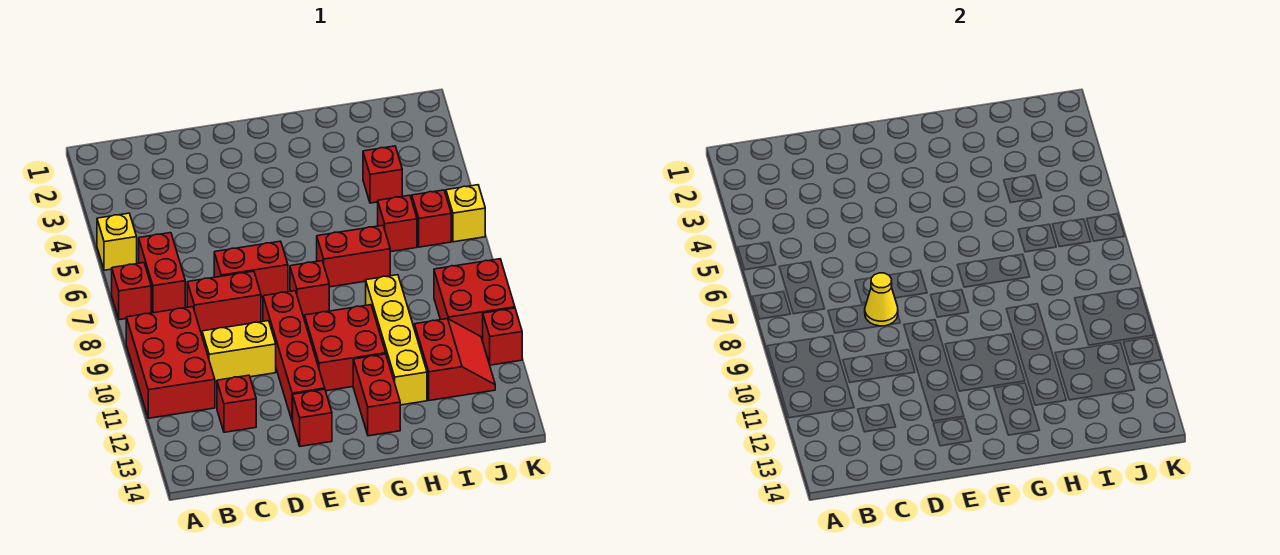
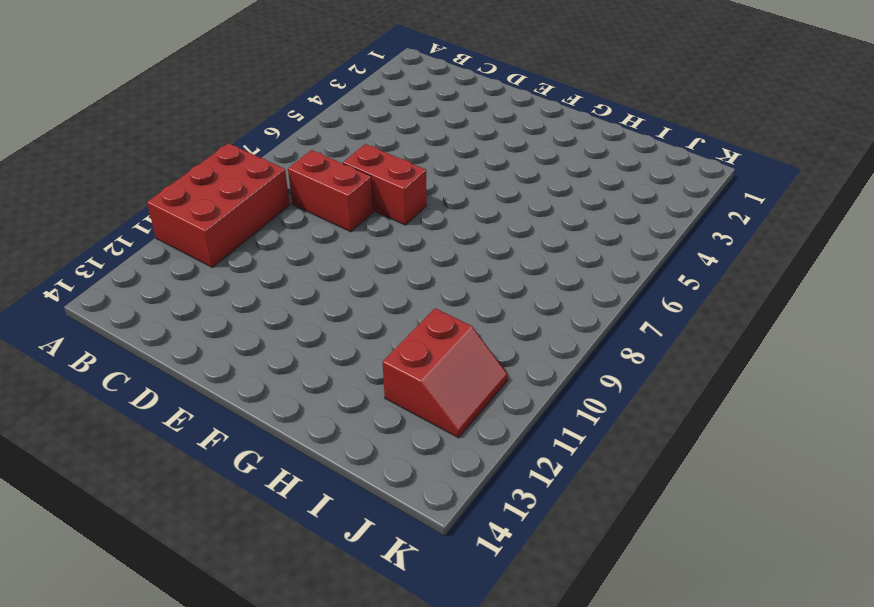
none -> yellow 1x1 brick [97,213,137,270]
none -> red 1x1 brick [112,263,151,320]
none -> red 1x2 brick [139,233,185,313]

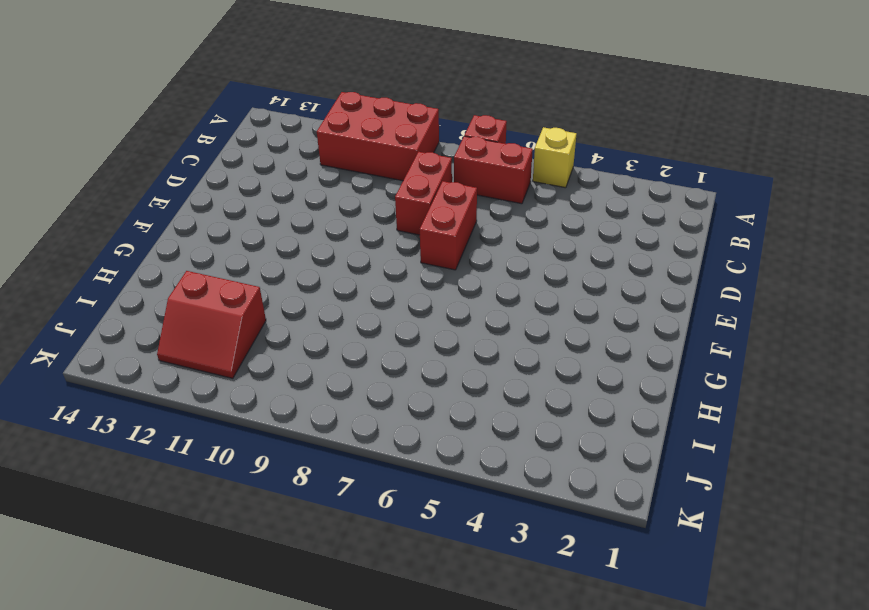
none -> yellow 1x2 brick [202,321,276,382]
none -> red 1x1 brick [217,375,256,432]
none -> red 1x4 brick [263,291,325,422]

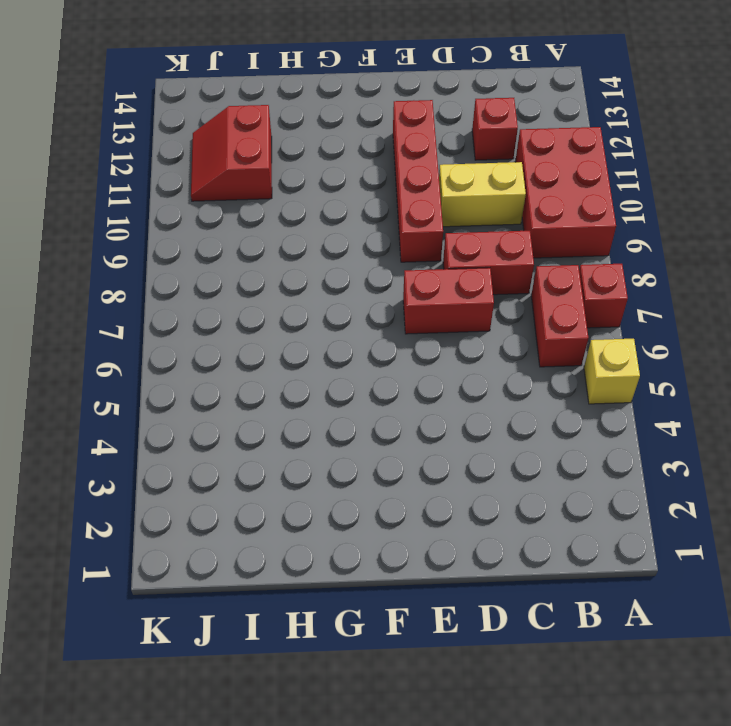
none -> red 1x1 brick [293,389,332,446]
none -> red 1x1 brick [290,261,329,317]
none -> red 2x2 brick [305,305,386,391]

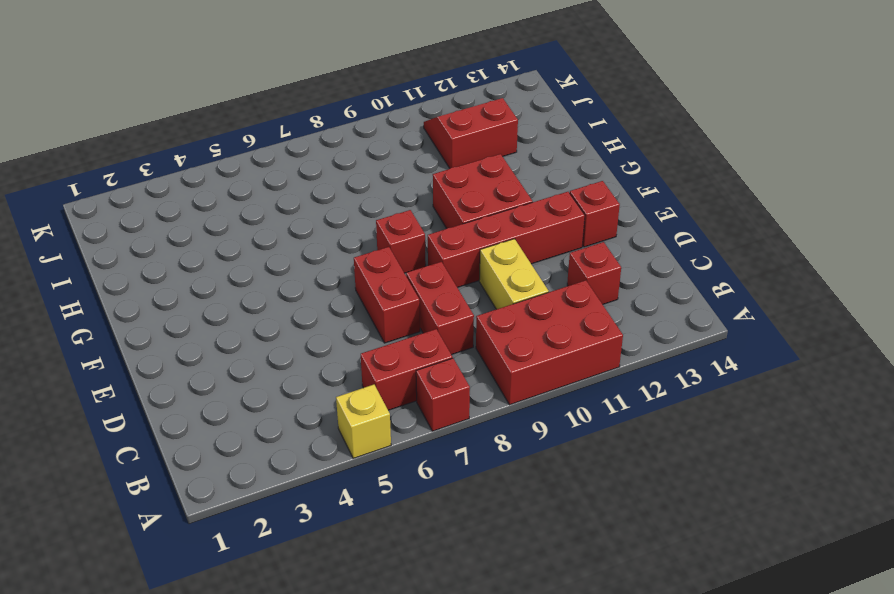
none -> red 1x2 brick [317,225,390,287]
none -> red 1x2 brick [353,354,400,436]
none -> yellow 1x4 brick [366,275,427,405]

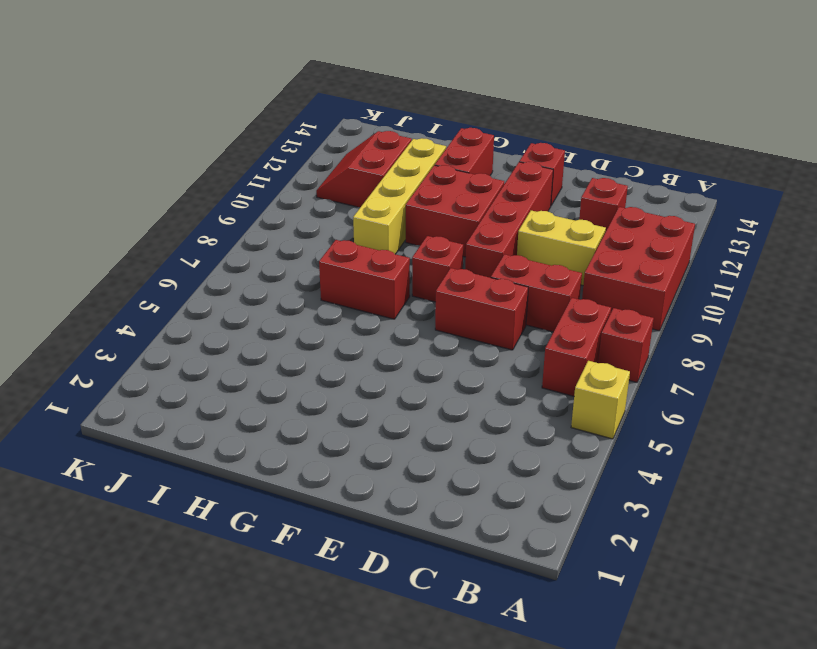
none -> red 1x1 brick [363,146,402,203]
none -> red 1x1 brick [378,195,417,252]
none -> red 1x1 brick [412,190,451,247]

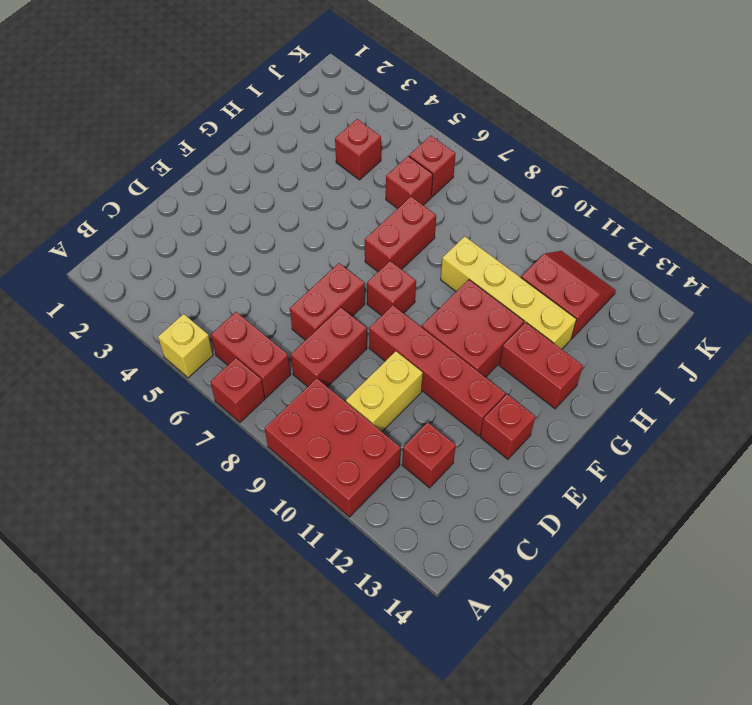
none -> red 2x2 brick [434,259,515,341]
none -> yellow 1x1 brick [446,185,485,242]
none -> red 1x1 brick [483,308,522,365]

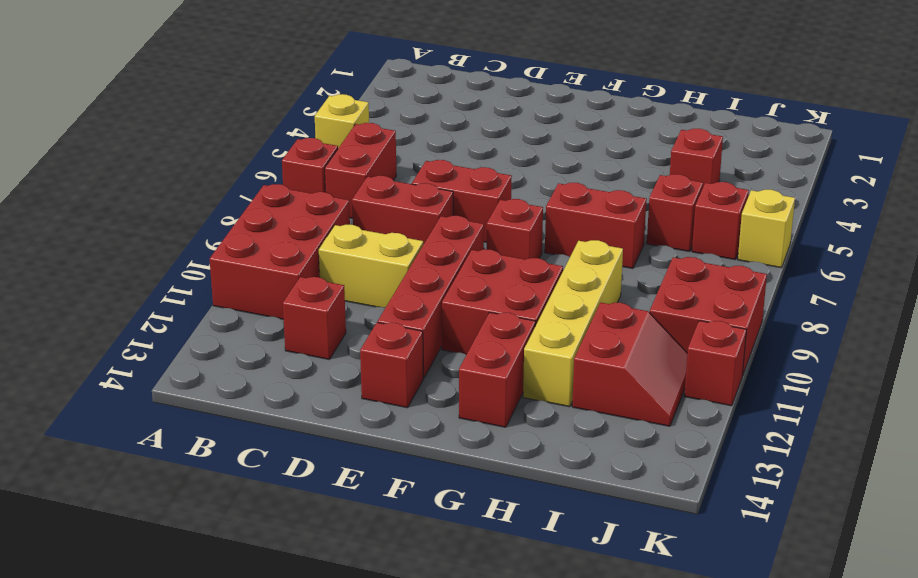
none -> yellow 1x1 cone [865,273,898,326]

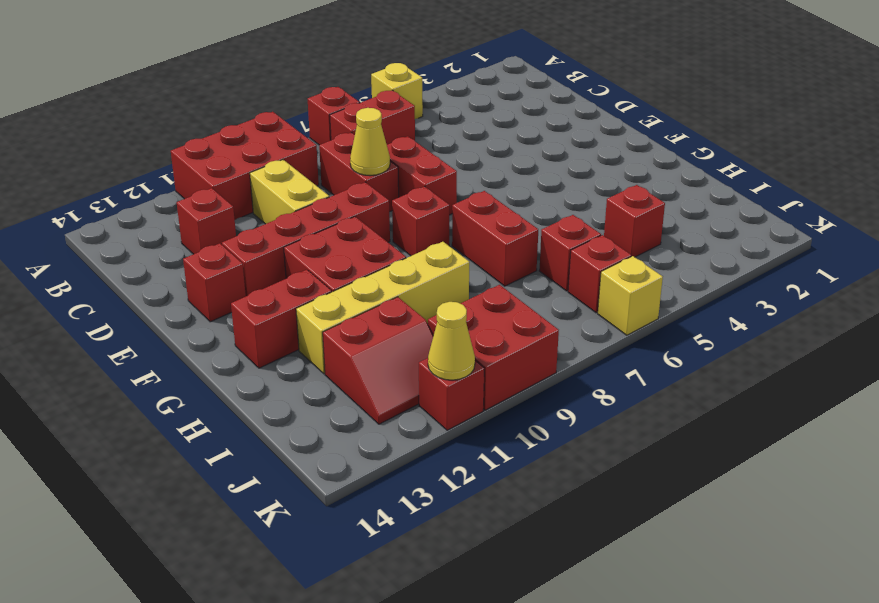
yellow 1x1 cone [428,302,475,380] -> none

